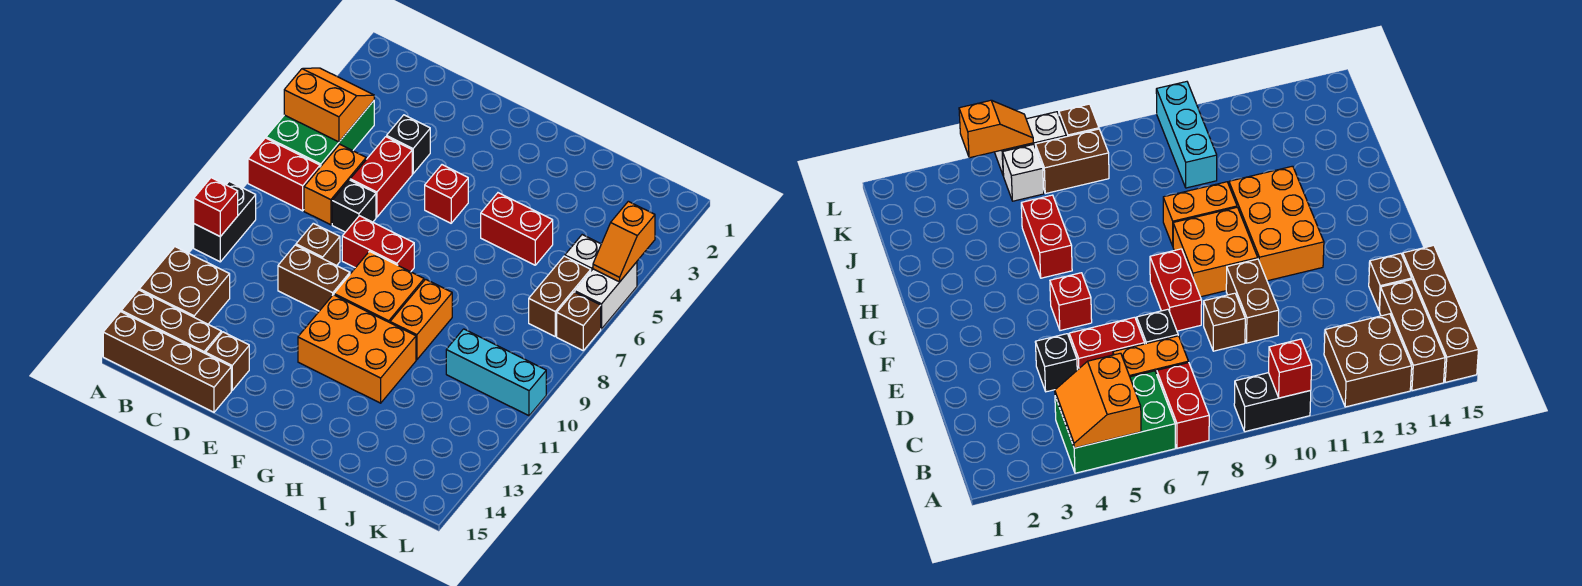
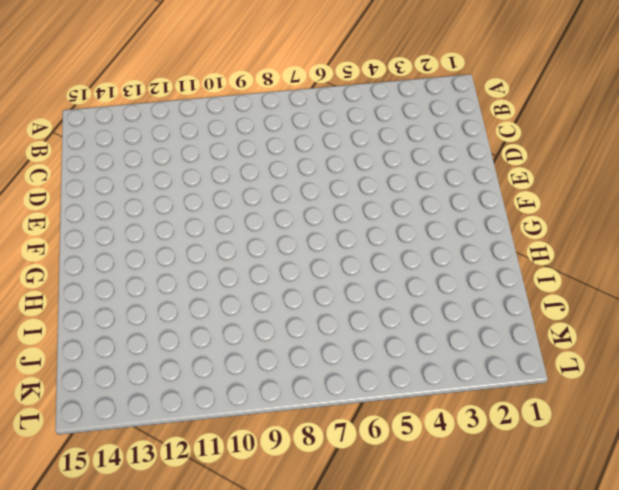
none -> green 2x3 brick [266,101,374,167]
none -> red 1x2 brick [248,138,320,211]
none -> black 1x2 brick [194,181,256,262]

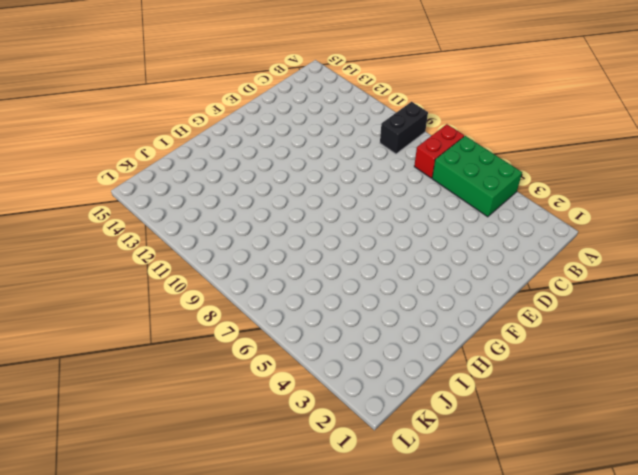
black 1x2 brick [380,102,428,154] -> black 1x2 brick turned to [194,181,256,262]
none -> brown 2x2 brick [139,247,230,324]
none -> brown 1x3 brick [121,290,221,354]
none -> brown 1x4 brick [103,312,231,412]

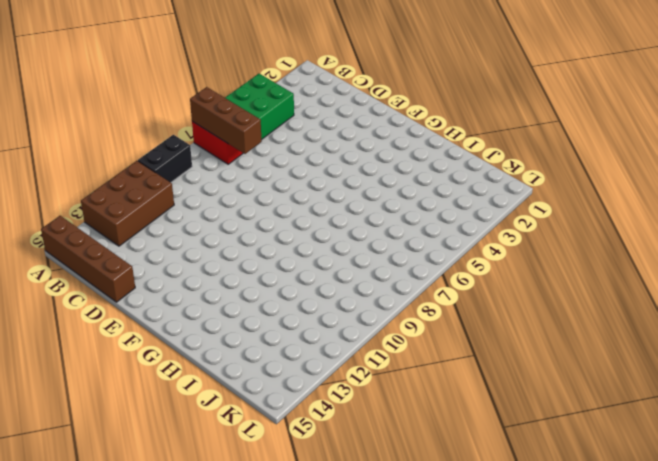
brown 1x3 brick [190,87,262,154] -> brown 1x3 brick moved to [121,290,221,354]
brown 2x3 brick [81,161,174,246] -> brown 2x2 brick [139,247,230,324]
none -> orange 1x2 brick [304,144,366,225]
none -> black 1x1 brick [387,115,430,174]
none -> red 1x2 brick [350,137,412,217]

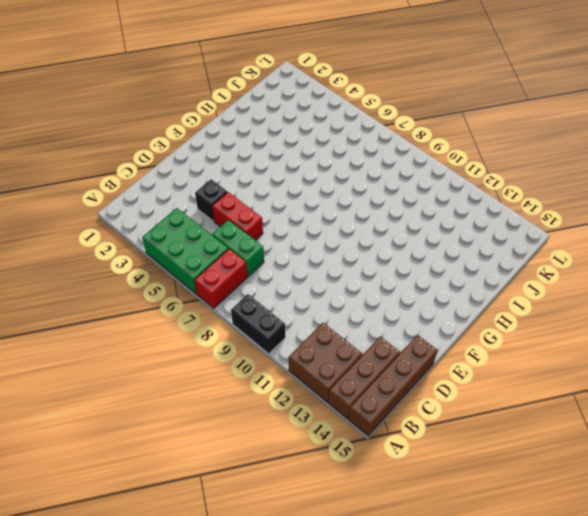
green 1x2 brick [212,220,264,276] -> orange 1x2 brick [304,144,366,225]
none -> black 1x1 brick [332,180,376,232]
none -> brown 1x1 brick [296,223,340,266]
none -> brown 1x2 brick [278,245,350,311]

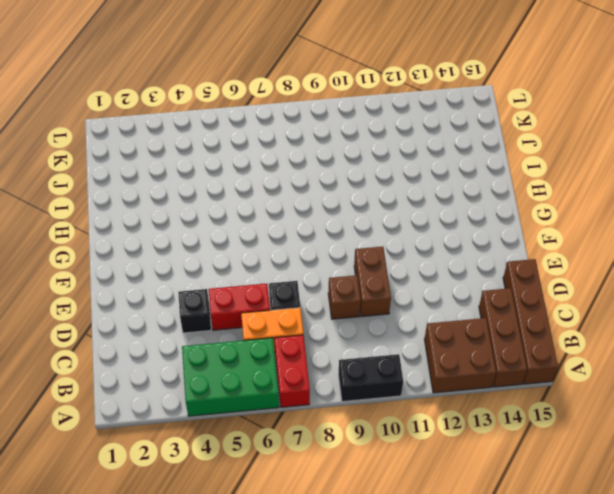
none -> brown 1x1 brick [206,332,249,390]
none -> red 1x2 brick [342,216,414,272]
none -> red 1x1 brick [425,165,468,223]

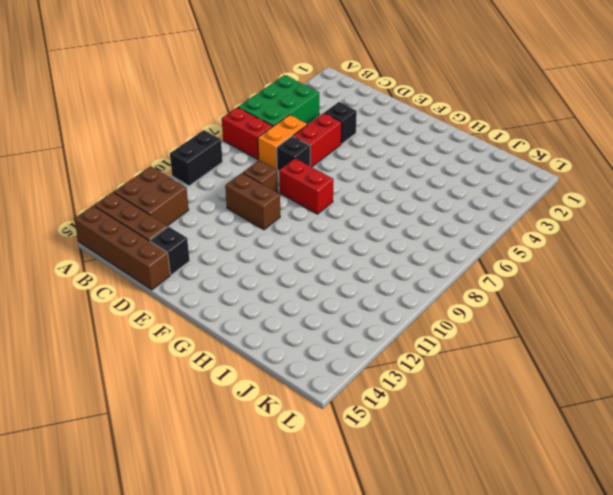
black 1x1 brick [150,227,190,275] -> brown 1x1 brick [206,332,249,390]
none -> red 1x1 brick [425,165,468,223]
none -> orange 2x2 brick [334,251,424,323]
none -> orange 2x3 brick [298,295,416,403]

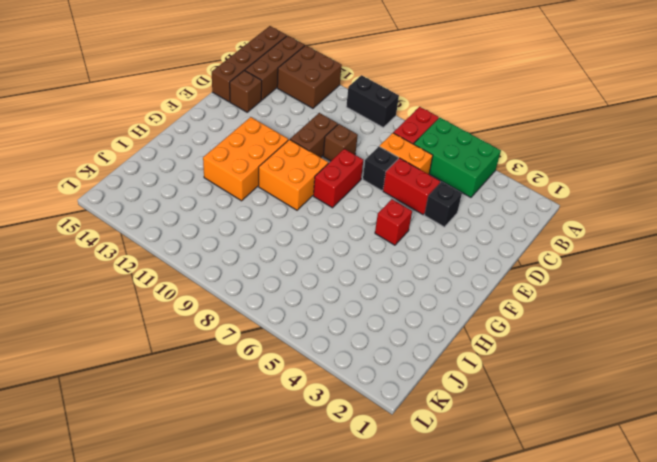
none -> red 1x2 brick [481,193,553,265]
none -> orange 1x2 brick [390,279,452,360]
none -> cyan 1x3 brick [446,329,546,416]

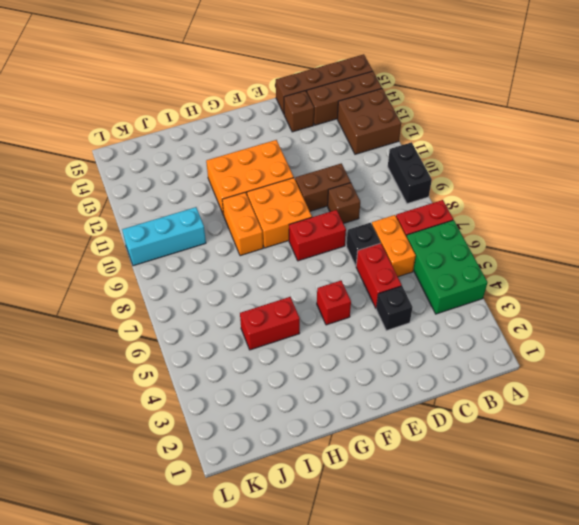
none -> white 1x1 brick [565,235,601,271]
none -> brown 1x2 brick [529,256,591,336]
none -> white 1x2 brick [575,262,637,329]

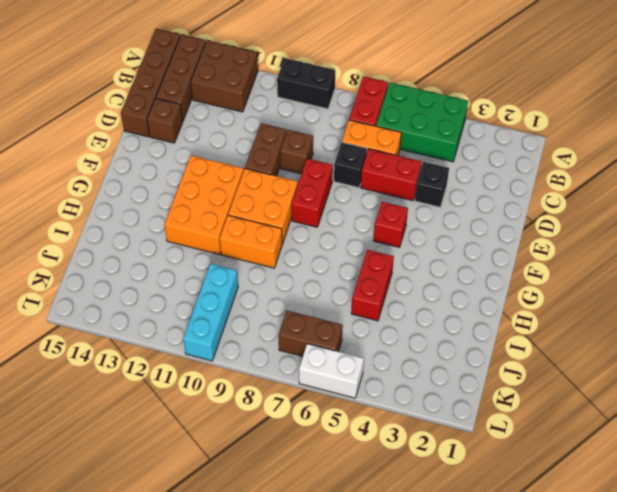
none -> white 1x1 brick [565,235,601,271]
none -> brown 1x1 brick [557,292,601,350]
none -> orange 2x2 slope [284,68,374,142]

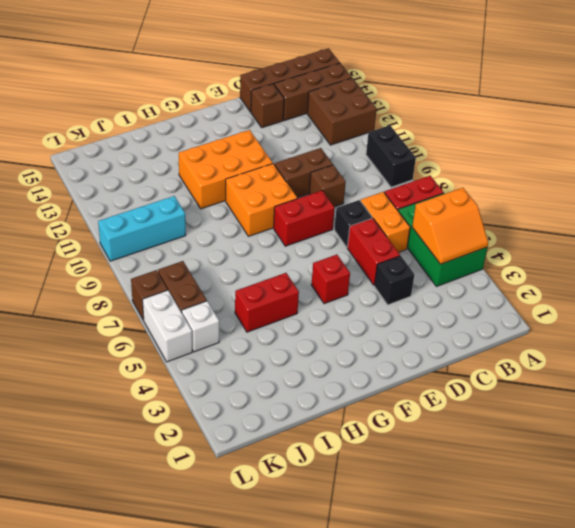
none -> orange 1x2 brick [390,279,452,360]
none -> red 1x1 brick [194,178,238,237]
none -> orange 1x2 slope [593,201,655,282]

